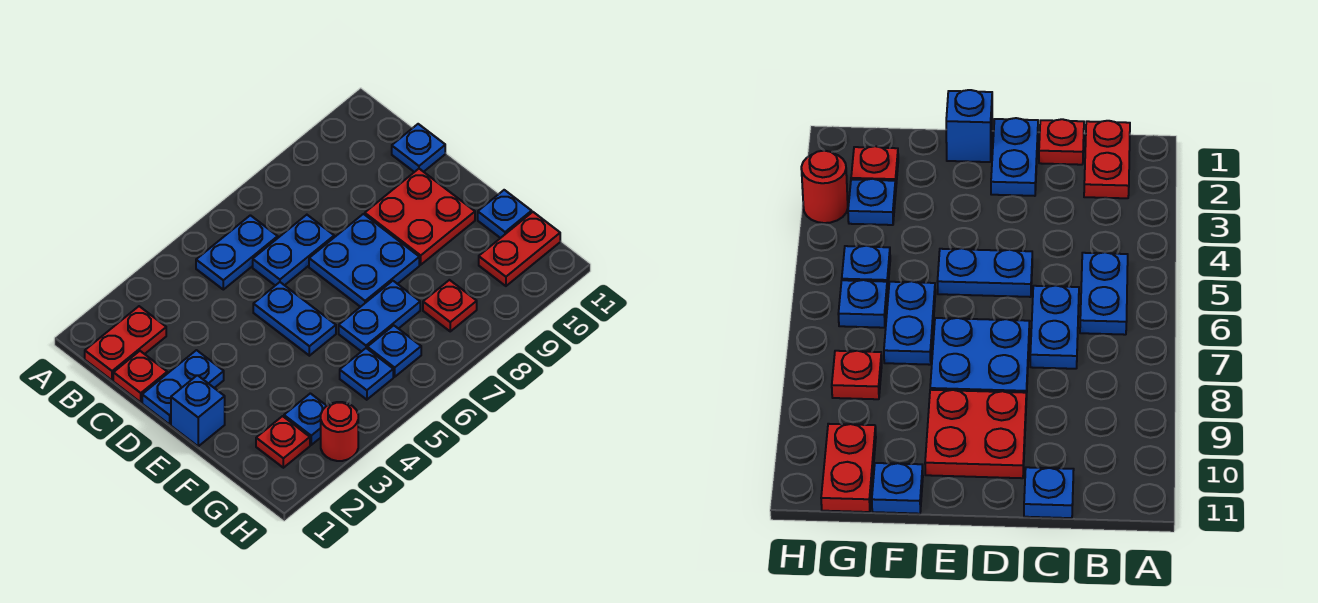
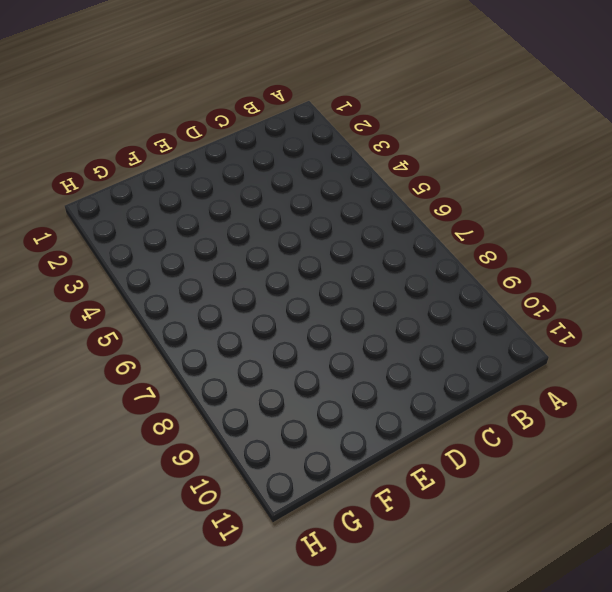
none -> red 1x2 plate [85,306,166,380]
none -> blue 1x2 plate [196,215,278,290]
none -> red 1x1 plate [113,351,167,402]

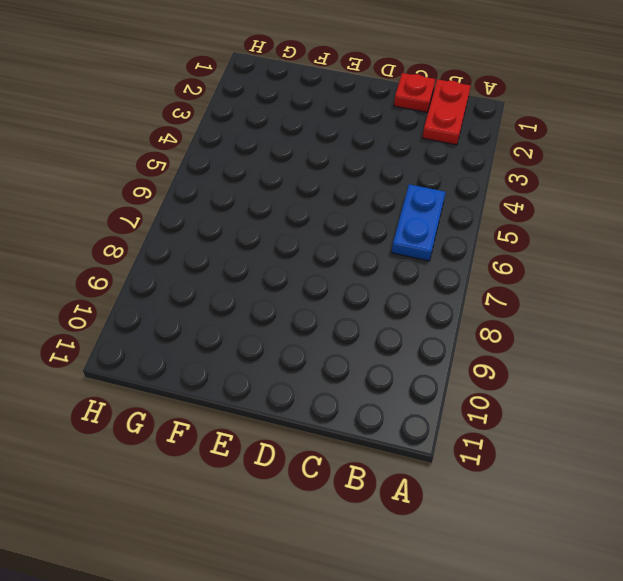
none -> blue 1x2 plate [253,215,334,285]
none -> blue 1x1 plate [392,124,445,172]
none -> blue 1x2 plate [142,350,224,424]

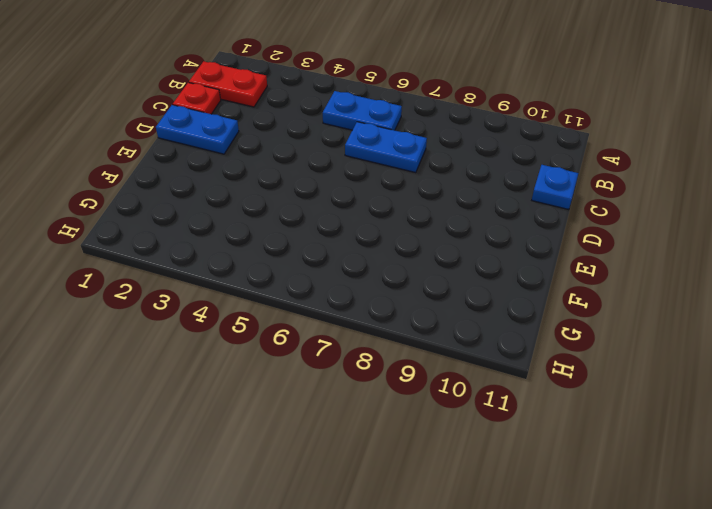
none -> blue 1x2 plate [253,282,336,356]
none -> blue 2x2 plate [309,214,419,307]
none -> red 2x2 plate [365,169,475,265]

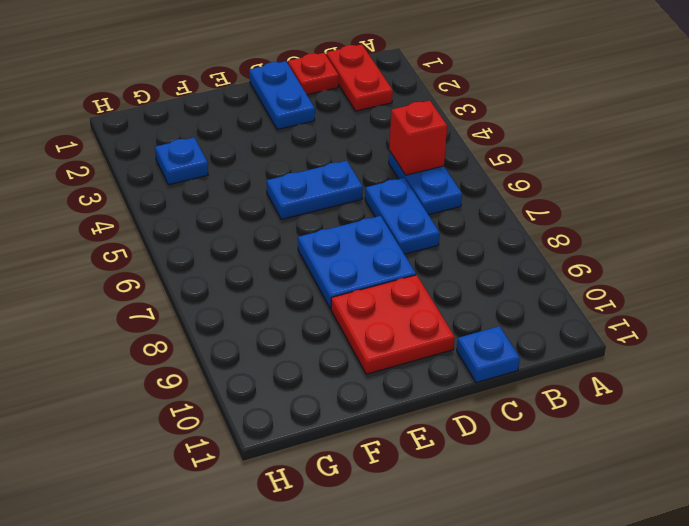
red 1x1 brick [389,101,447,175] -> none
none -> blue 1x1 brick [171,375,225,446]
none -> blue 1x2 plate [339,281,420,352]
none -> blue 1x1 plate [478,190,532,238]

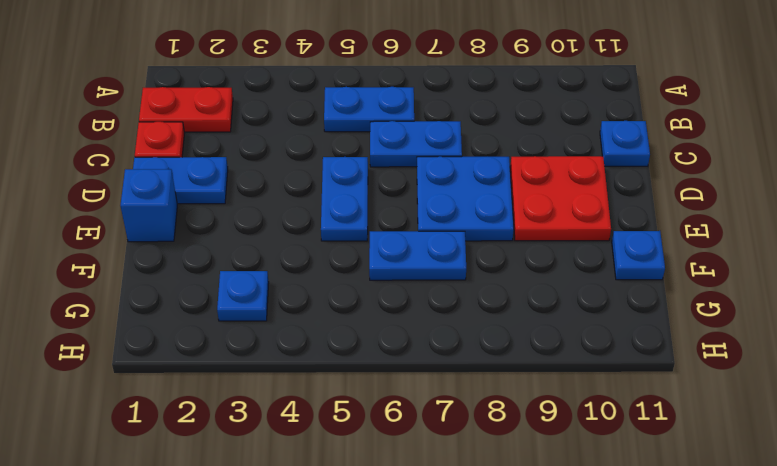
none -> red 1x1 plate [256,416,310,468]
none -> blue 1x1 plate [340,348,393,400]
none -> blue 1x1 plate [367,325,421,377]

